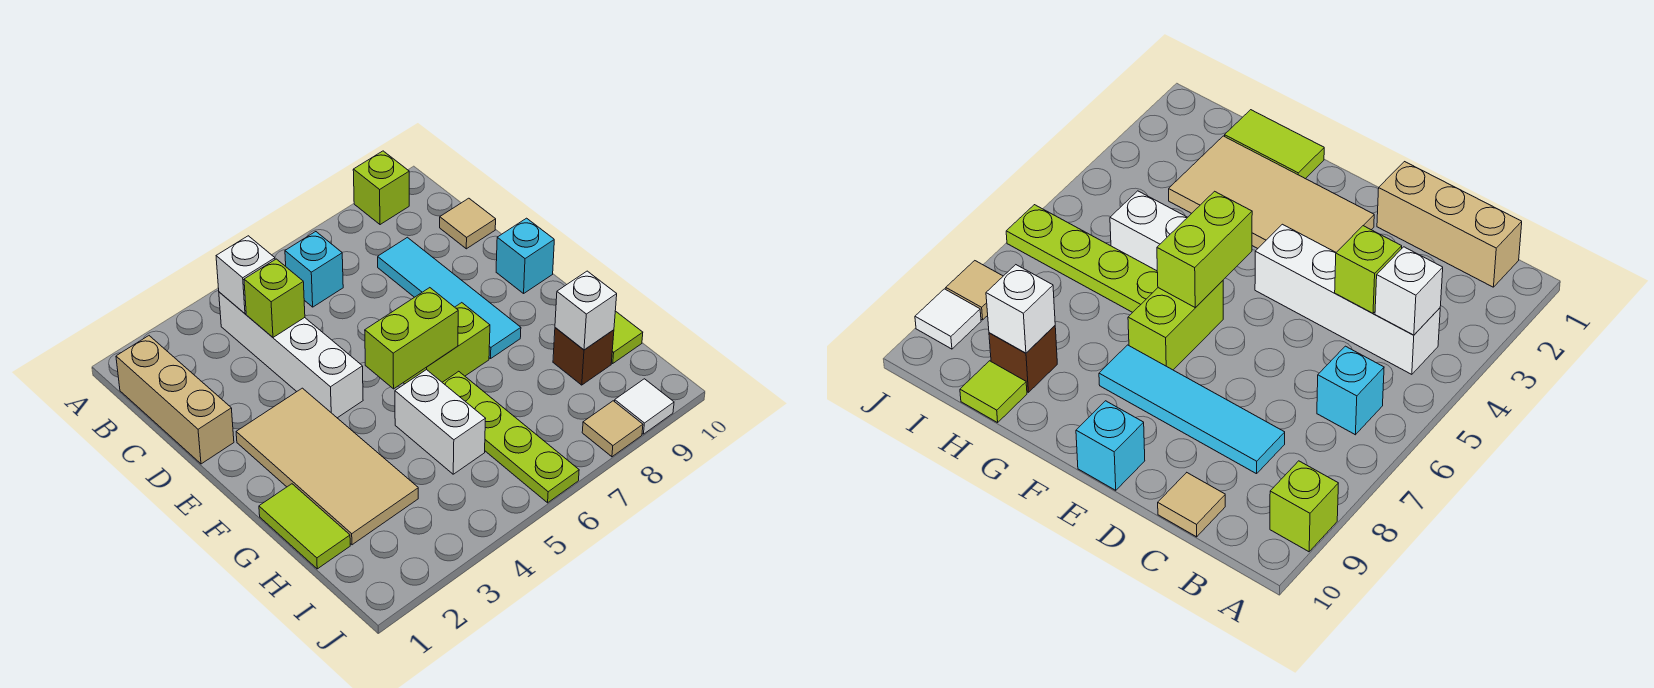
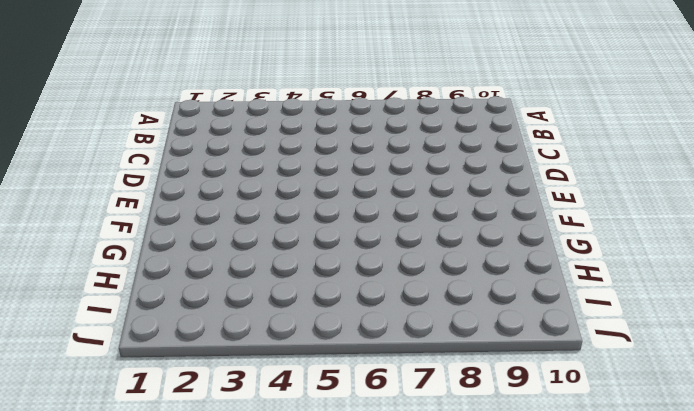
none -> lime 1x1 brick [353,151,409,225]
none -> tan 1x3 brick [116,336,234,464]
none -> white 1x4 brick [219,292,363,418]

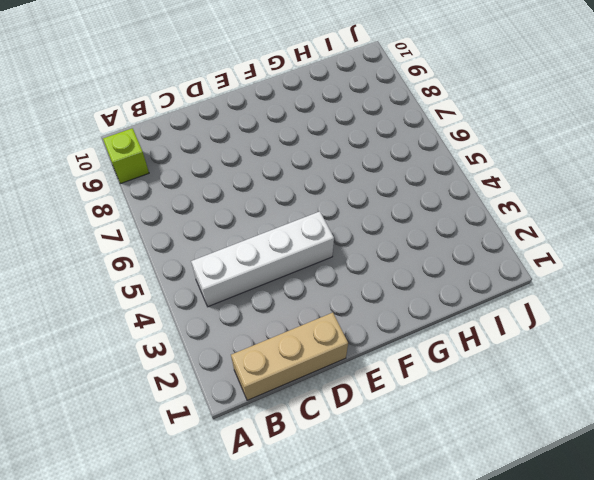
none -> cyan 1x1 brick [285,232,343,307]
none -> cyan 1x4 tile [378,237,521,359]
none -> tan 1x1 tile [440,198,496,249]

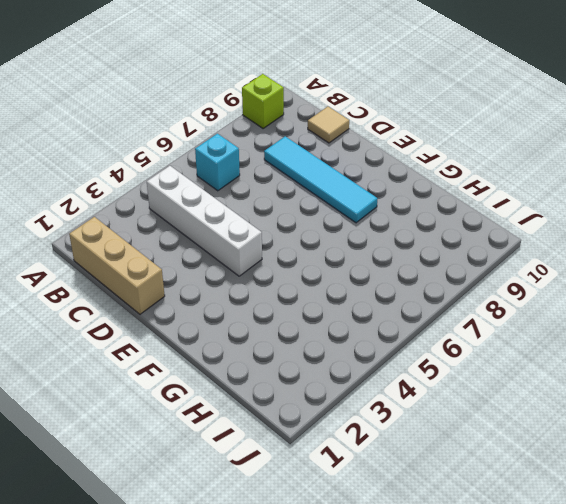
none -> tan 2x4 tile [236,388,418,545]
none -> cyan 1x1 brick [496,218,554,293]
none -> lime 1x2 brick [403,303,490,384]

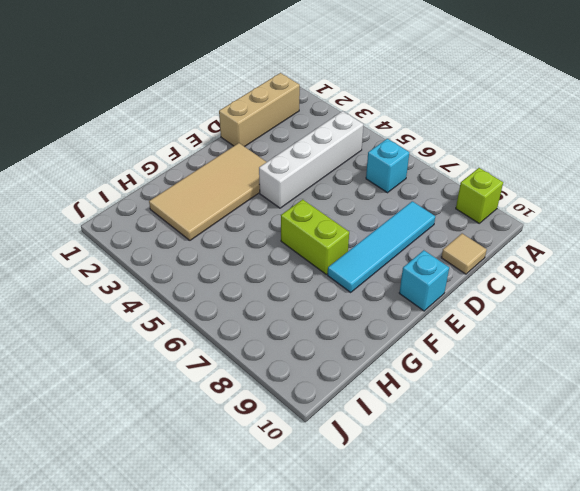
none -> lime 1x2 tile [259,484,350,569]
none -> white 1x2 brick [395,370,486,474]
none -> lime 1x4 plate [442,371,579,503]

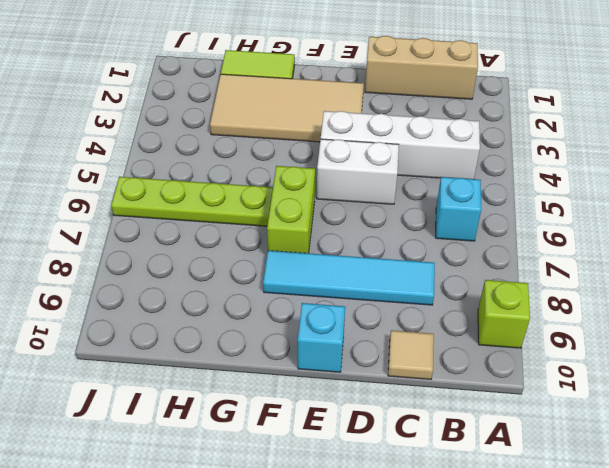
white 1x2 brick [317,139,399,204] -> white 1x2 brick moved to [395,370,486,474]
none -> brown 1x1 brick [553,328,614,385]
none -> lime 1x1 tile [611,311,643,363]
none -> tan 1x1 tile [582,401,643,457]

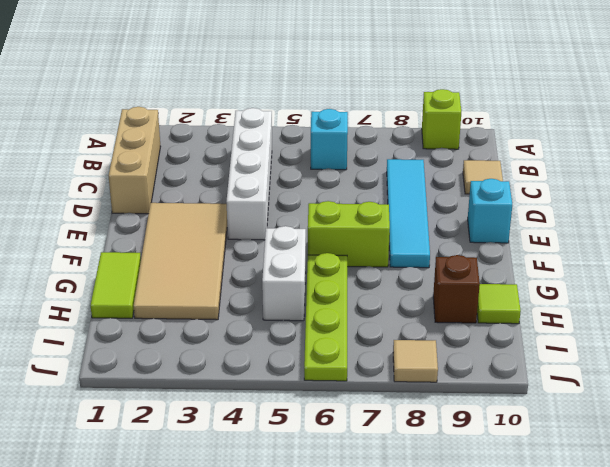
none -> white 1x1 tile [615,379,674,434]
none -> white 1x1 brick [216,236,275,314]
none -> lime 1x1 brick [244,259,305,337]

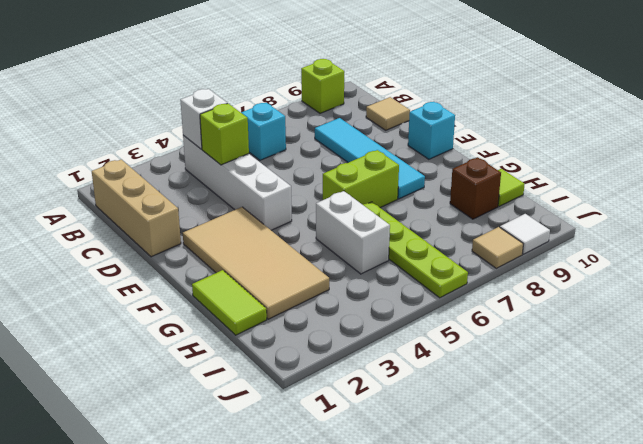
none -> lime 1x2 brick [365,288,458,389]
none -> white 1x1 brick [555,271,617,350]

